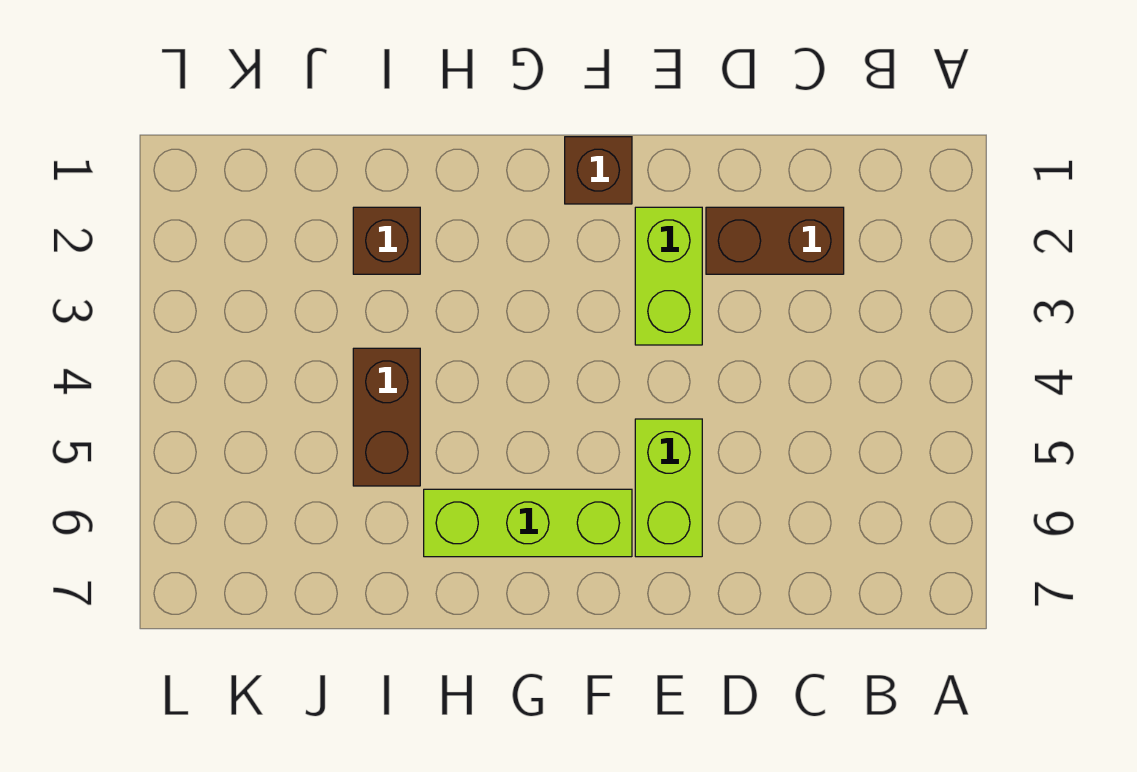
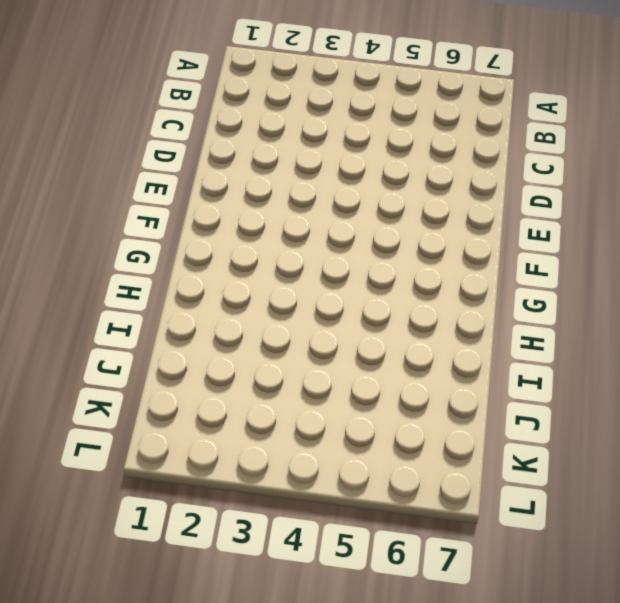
none -> brown 1x2 brick [706,207,844,274]
none -> lime 1x2 brick [635,207,702,345]

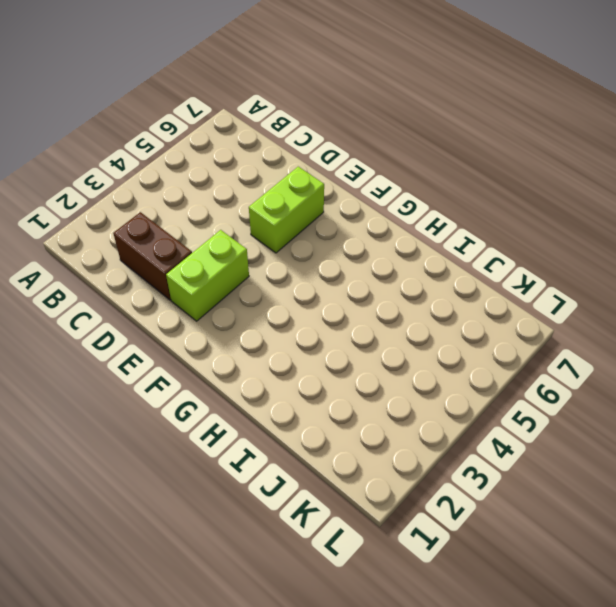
none -> brown 1x1 brick [565,137,632,204]
none -> lime 1x3 brick [424,489,632,557]

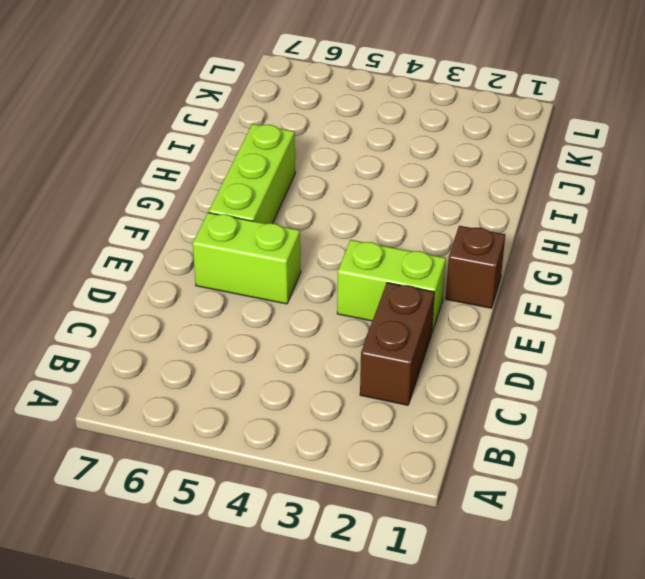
none -> brown 1x1 brick [353,207,420,274]
none -> brown 1x2 brick [353,348,420,486]

